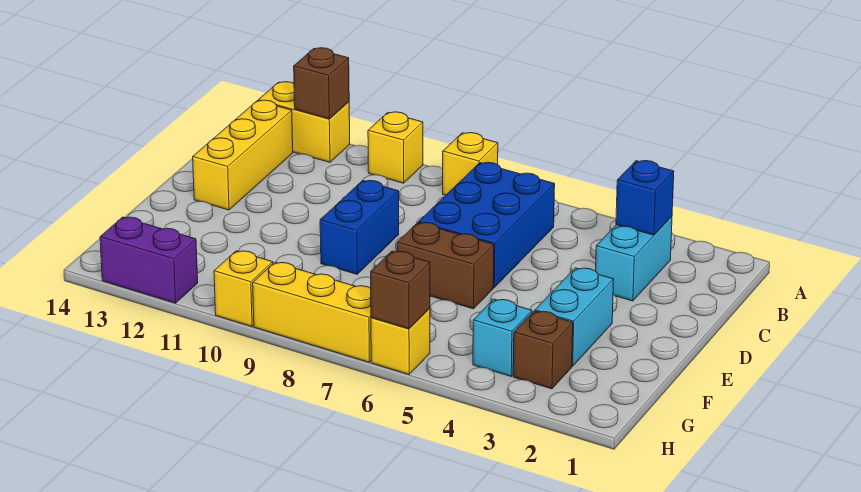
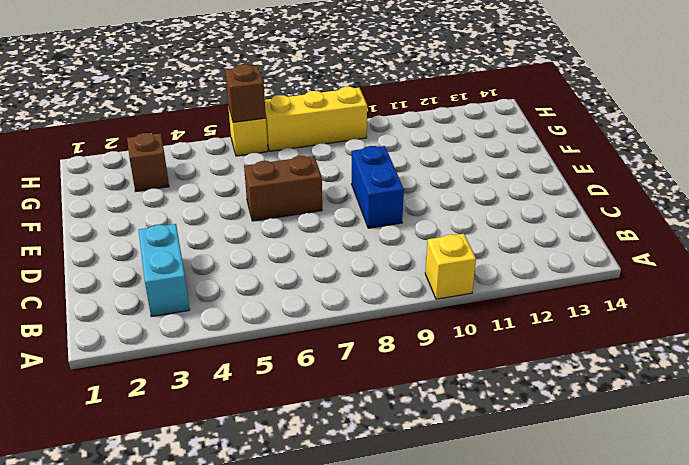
none -> yellow 1x1 brick [443,133,498,195]
none -> yellow 1x2 brick [258,82,350,162]
none -> blue 2x3 brick [419,162,555,288]

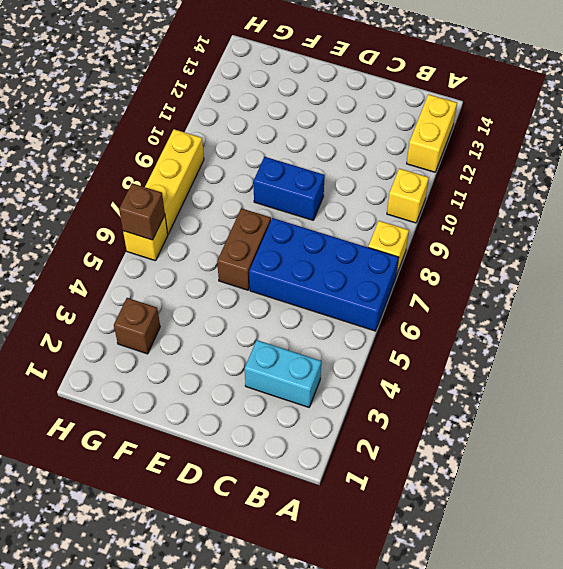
blue 2x4 brick [249,218,399,331] -> blue 2x3 brick [419,162,555,288]
none -> yellow 1x3 brick [193,100,293,210]
none -> cyan 1x2 brick [535,268,614,366]
none -> cyan 1x1 brick [473,299,532,376]

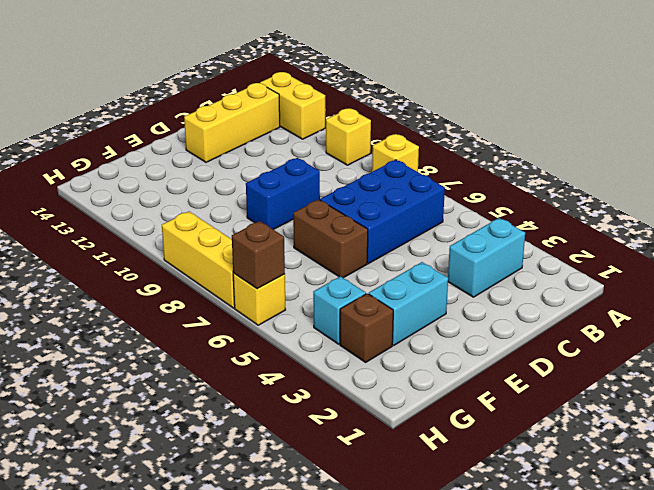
none -> yellow 1x1 brick [214,251,273,326]
none -> purple 1x2 brick [100,217,198,303]
none -> brown 1x1 brick [294,48,349,119]

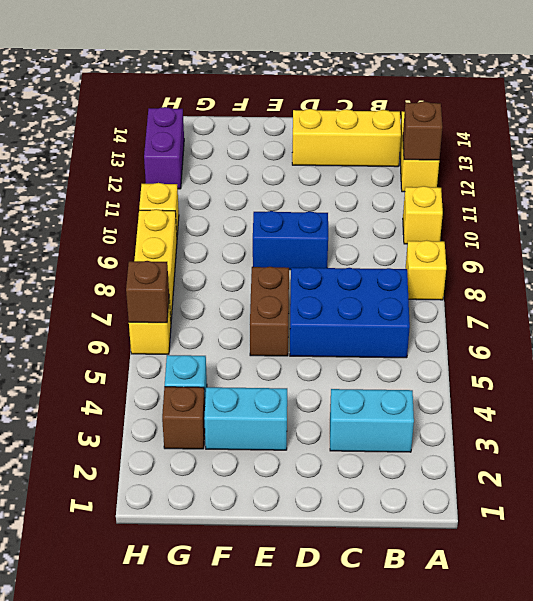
none -> blue 1x1 brick [616,161,674,235]

